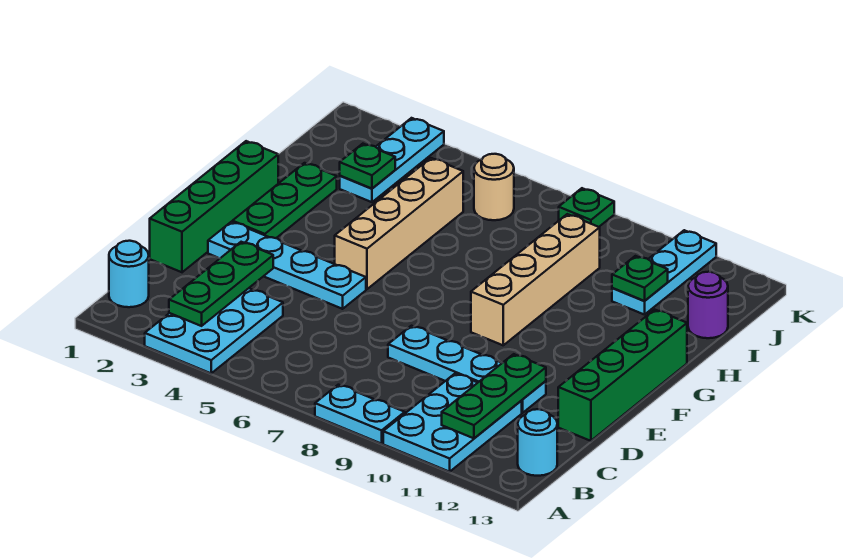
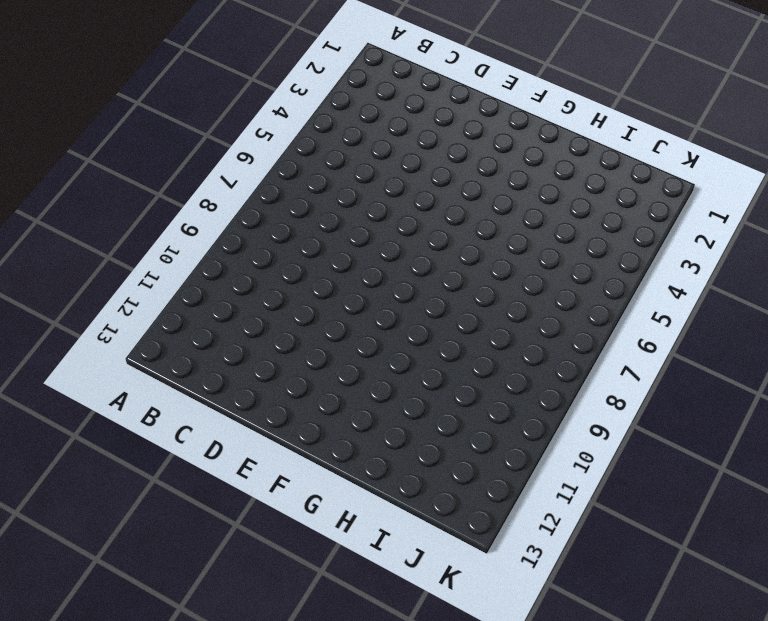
none -> cyan 2x3 plate [145,288,283,373]
none -> cyan 1x2 plate [315,385,405,444]
none -> cyan 2x3 plate [383,373,522,472]

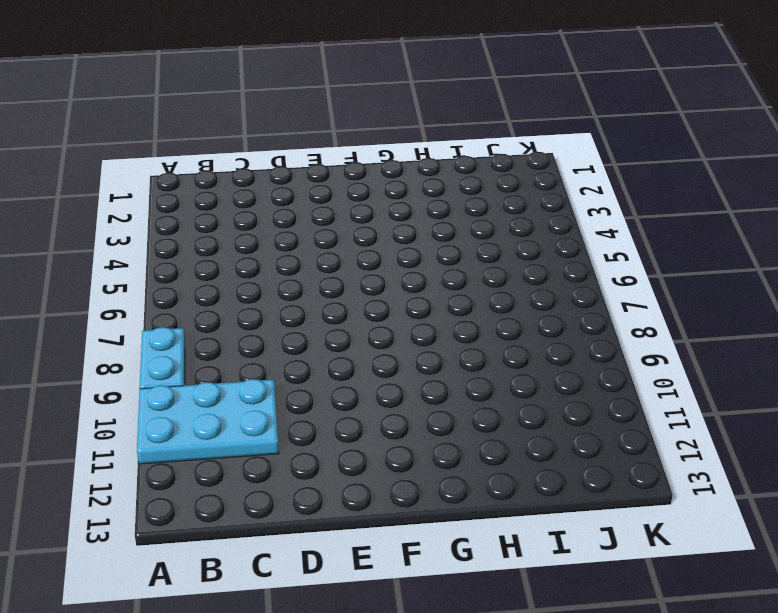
none -> cyan 2x3 plate [145,288,283,373]
none -> cyan 1x1 round brick [109,241,149,307]
none -> cyan 1x1 round brick [518,409,557,476]

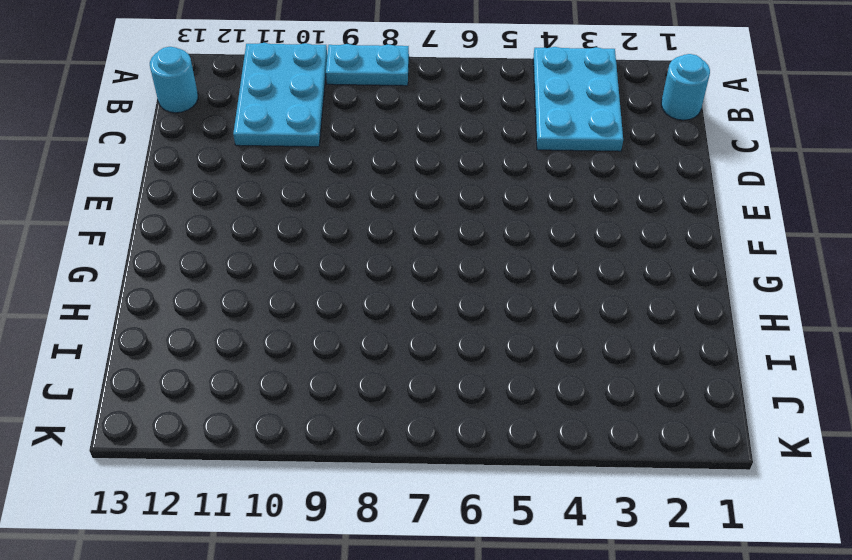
none -> green 1x4 brick [150,141,278,272]
none -> cyan 1x4 plate [388,326,546,413]
none -> green 1x4 brick [558,310,687,441]

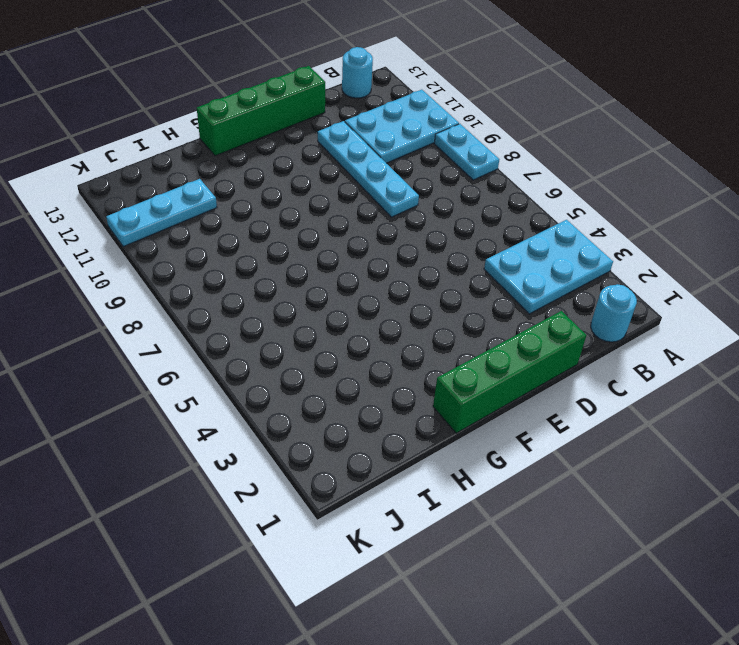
none -> cyan 1x4 plate [208,222,366,309]
none -> green 1x3 plate [232,163,337,238]
none -> tan 1x4 brick [335,158,463,289]

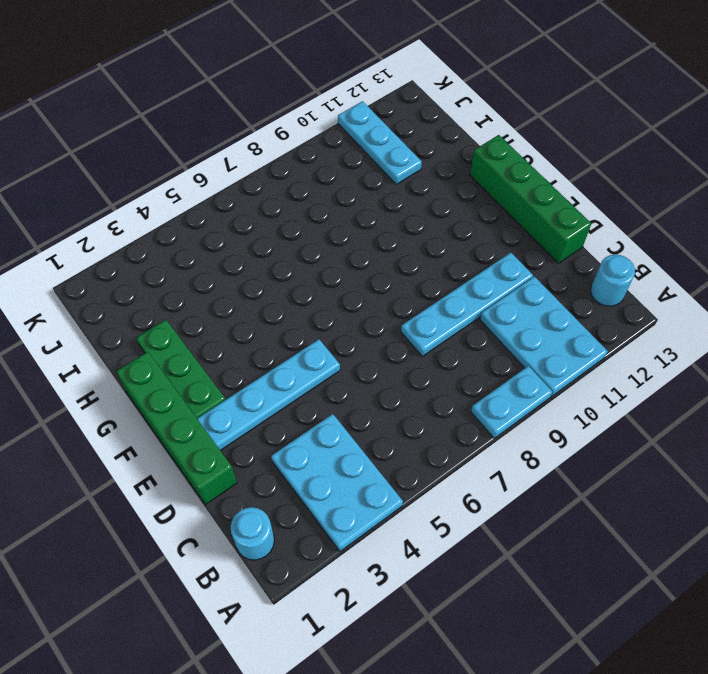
none -> tan 1x4 brick [335,158,463,289]
none -> tan 1x4 brick [471,214,600,345]
none -> cyan 1x3 plate [340,118,444,202]

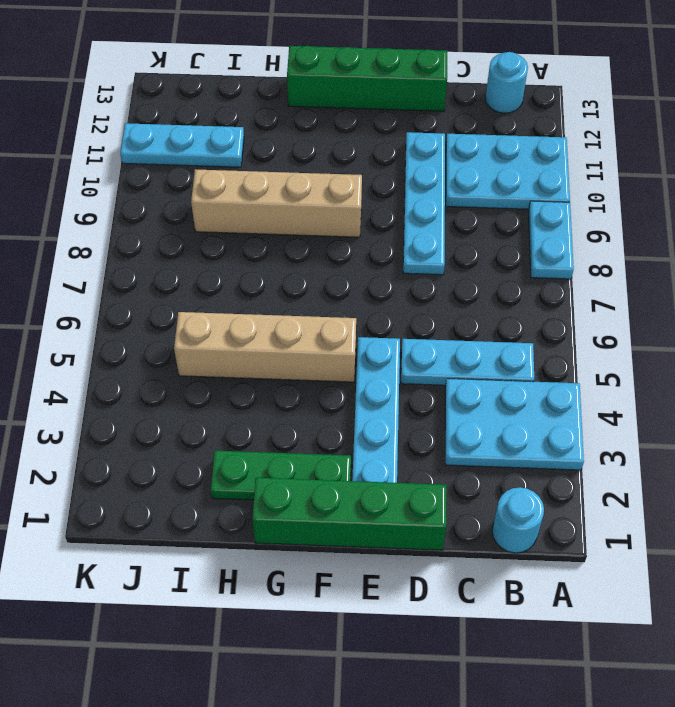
cyan 1x3 plate [401,339,534,385] -> cyan 1x3 plate moved to [340,118,444,202]
none -> purple 1x1 round brick [688,272,728,338]
none -> tan 1x1 round brick [474,154,514,220]
none -> green 1x1 plate [559,188,614,227]

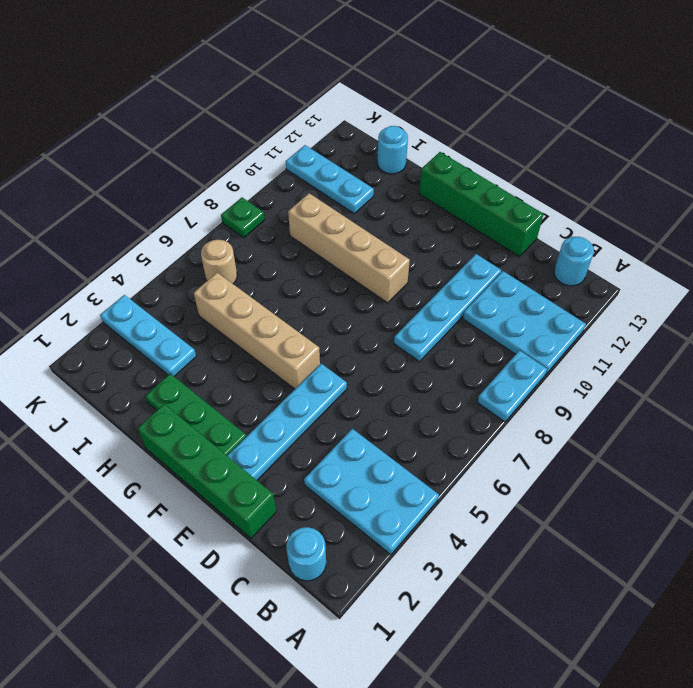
cyan 1x1 round brick [377,126,408,174] -> purple 1x1 round brick [688,272,728,338]
none -> green 1x3 plate [169,242,273,326]
none -> green 1x3 plate [442,354,546,438]
none -> green 1x1 plate [340,144,395,189]

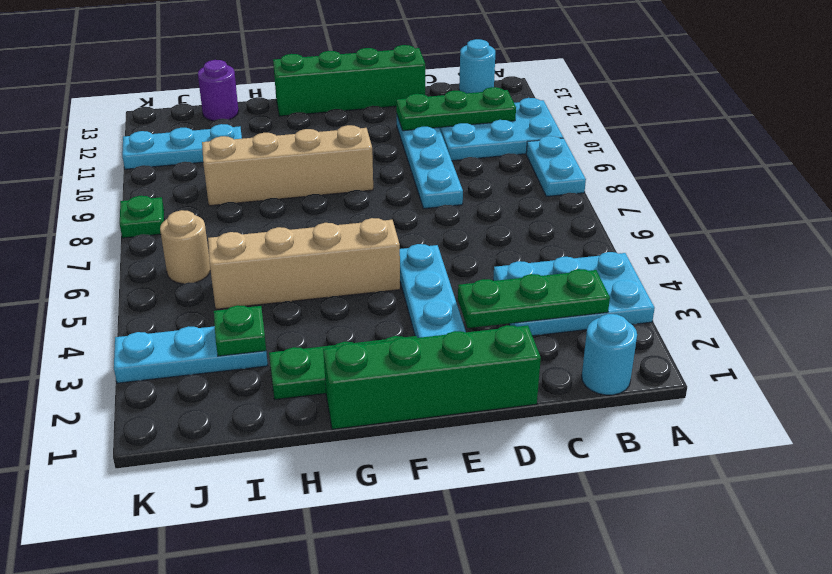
none -> green 1x1 plate [612,256,668,301]

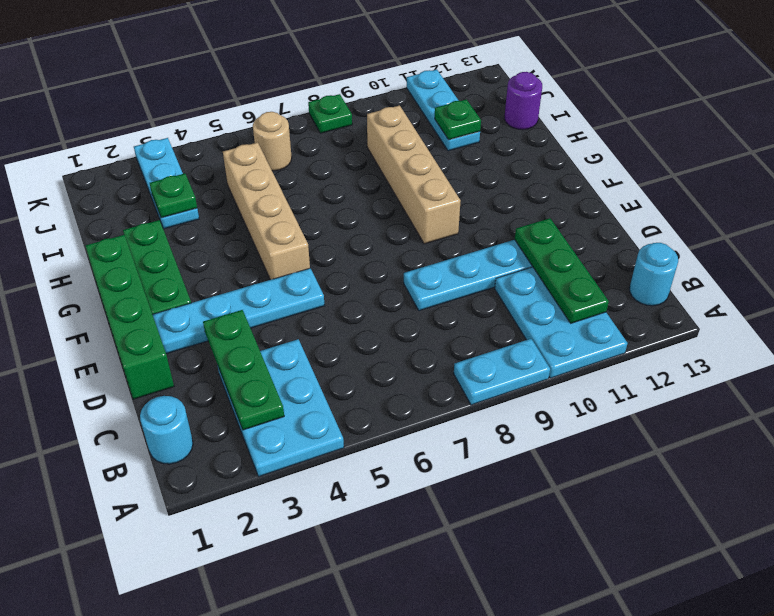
none -> green 1x4 brick [558,310,687,441]

